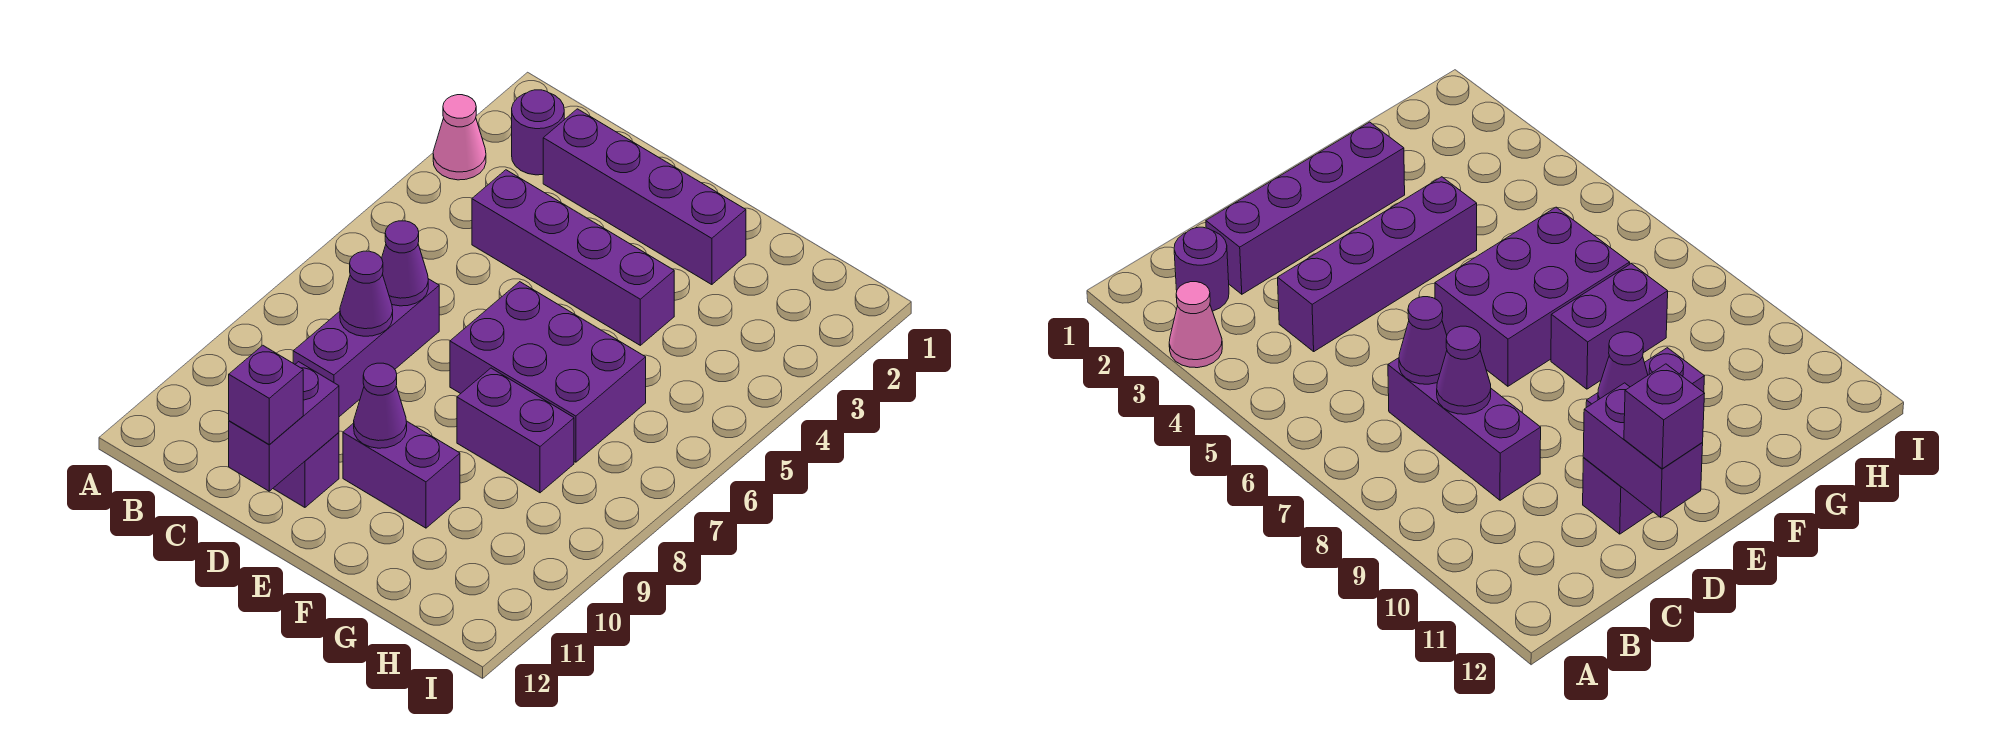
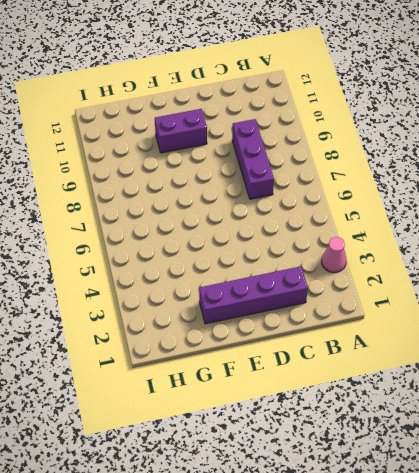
none -> purple 1x1 round brick [512,90,564,175]
none -> purple 1x4 brick [472,170,674,345]
none -> purple 1x1 brick [273,433,339,507]

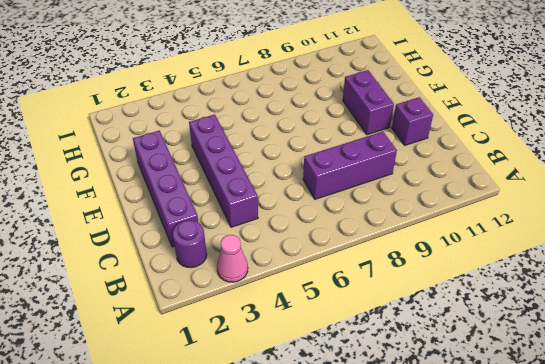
none -> purple 2x3 brick [450,282,646,462]
none -> purple 1x2 brick [457,368,574,493]
none -> purple 1x1 cone [382,221,428,306]

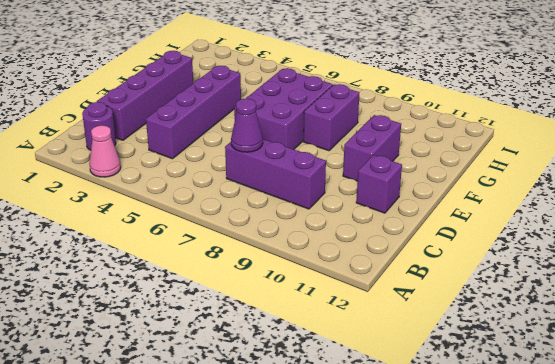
none -> purple 1x1 cone [340,251,393,336]
none -> purple 1x2 brick [229,362,339,491]
none -> purple 1x1 cone [354,363,407,448]

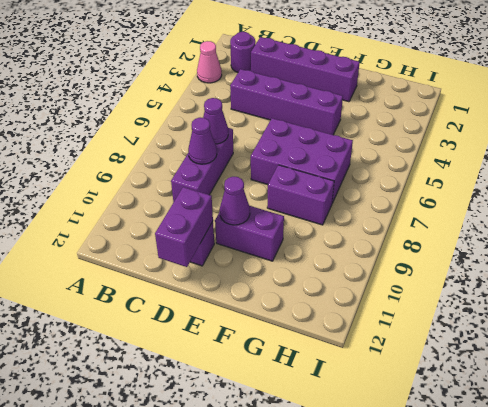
none -> purple 1x1 brick [229,345,303,445]

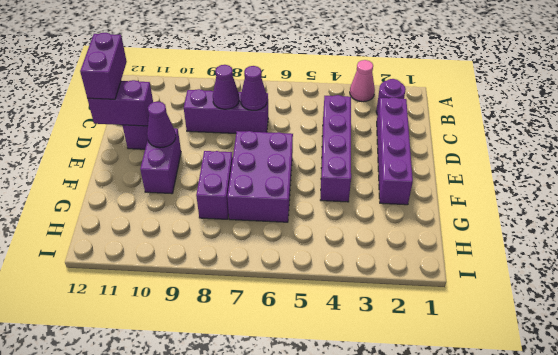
purple 1x2 brick [80,33,127,99] -> purple 1x1 brick [229,345,303,445]

